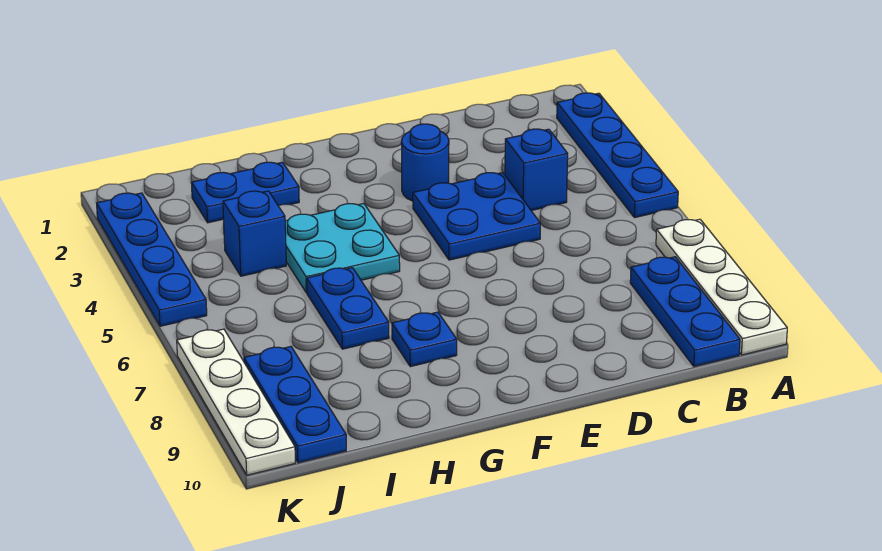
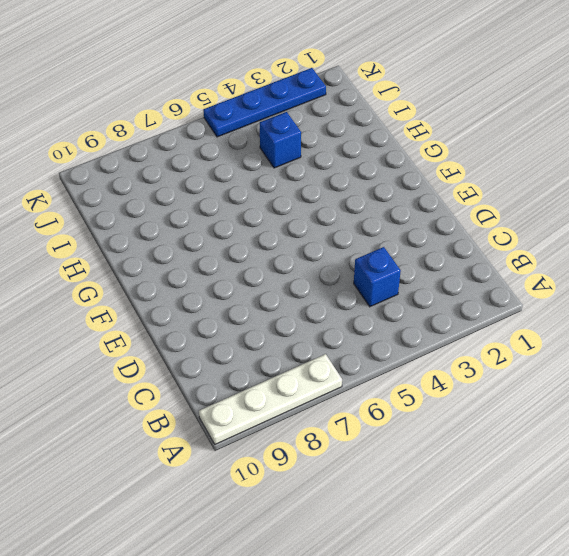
none -> blue 1x4 plate [557,93,678,218]
none -> blue 1x3 plate [630,257,740,367]
none -> blue 2x2 plate [413,172,540,260]

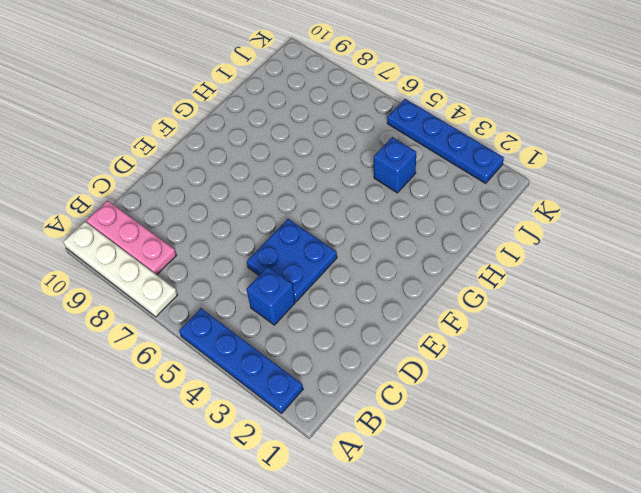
pink 1x3 plate [86,200,176,275] -> blue 1x3 plate [630,257,740,367]
none -> blue 1x1 round brick [401,124,449,201]
none -> cyan 2x2 plate [285,203,400,293]
none -> blue 1x1 plate [392,312,457,367]

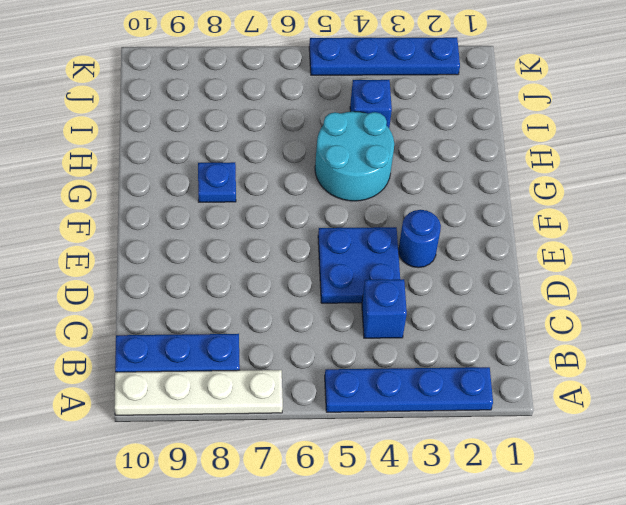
cyan 2x2 round brick [315,111,394,201] -> cyan 2x2 plate [285,203,400,293]
none -> blue 1x2 plate [191,162,299,223]
none -> blue 1x2 plate [307,268,389,349]
none -> blue 1x3 plate [244,346,346,463]

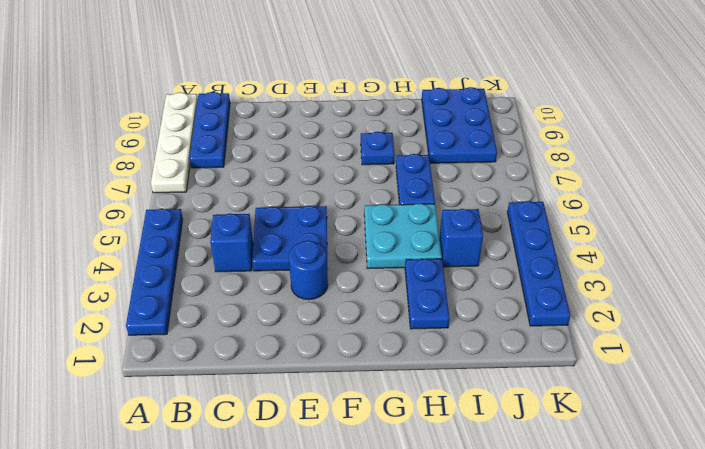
blue 1x2 plate [405,259,450,329] -> blue 1x2 plate turned to [191,162,299,223]
blue 2x3 plate [422,87,497,163] -> blue 1x3 plate [244,346,346,463]
none -> white 1x4 plate [177,329,295,475]

